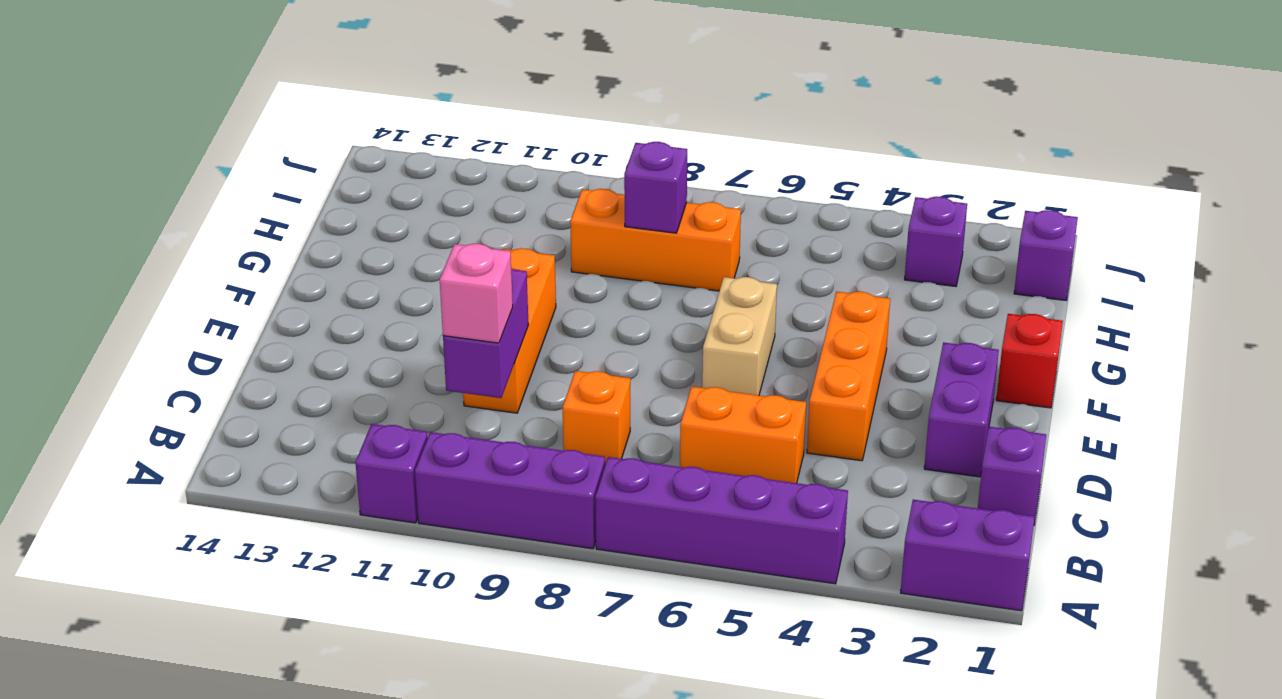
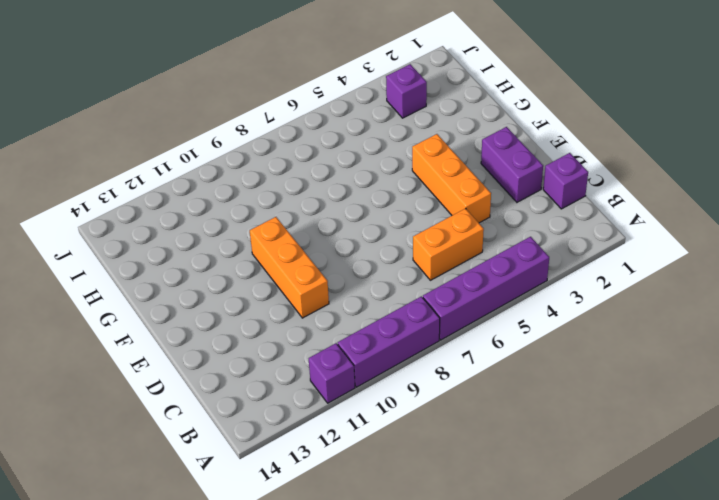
none -> purple 1x2 brick [901,500,1035,611]
none -> orange 1x1 brick [563,371,630,464]
none -> tan 1x2 brick [702,277,777,395]

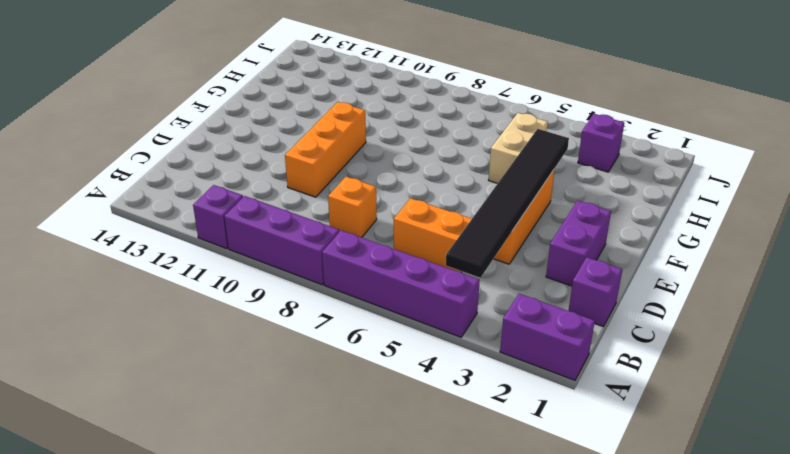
black 1x6 tile [446,129,569,278] -> none
tan 1x2 brick [489,113,548,183] -> tan 1x2 brick moved to [702,277,777,395]
none -> red 1x1 brick [996,314,1063,408]
none -> orange 1x3 brick [570,189,741,291]
none -> purple 1x1 brick [1014,210,1078,301]

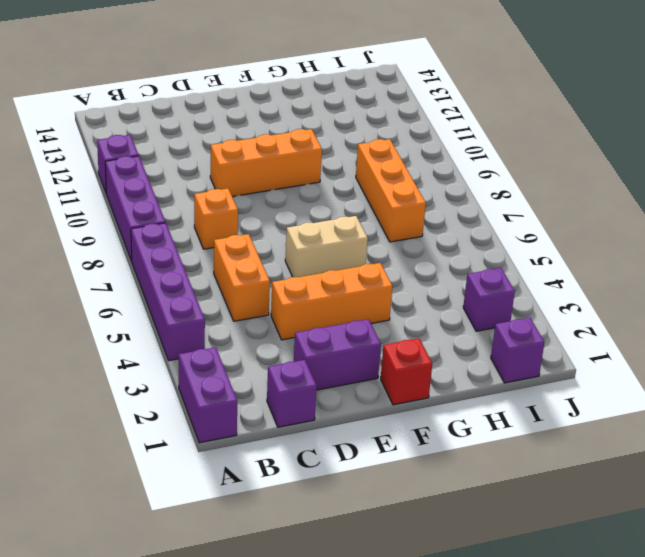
none -> purple 1x2 brick [443,269,529,398]
none -> purple 1x1 brick [624,142,687,233]
none -> pink 1x1 brick [440,244,513,343]

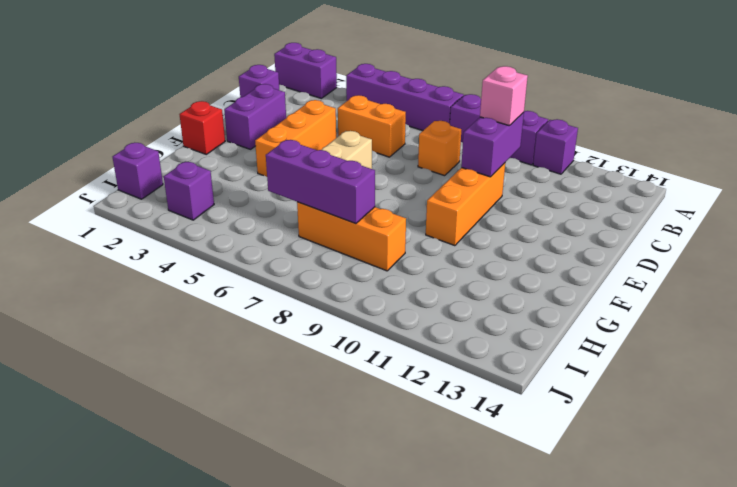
purple 1x3 brick [266,140,375,224] -> purple 1x1 brick [624,142,687,233]

